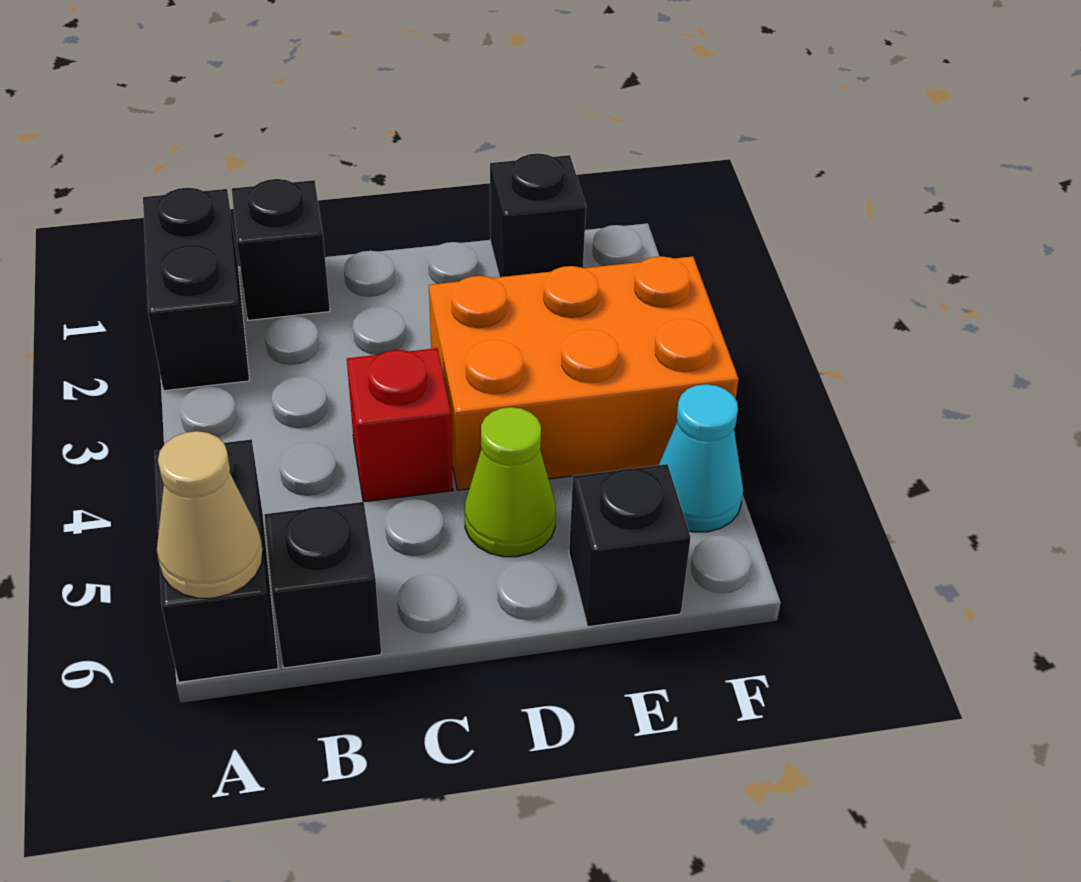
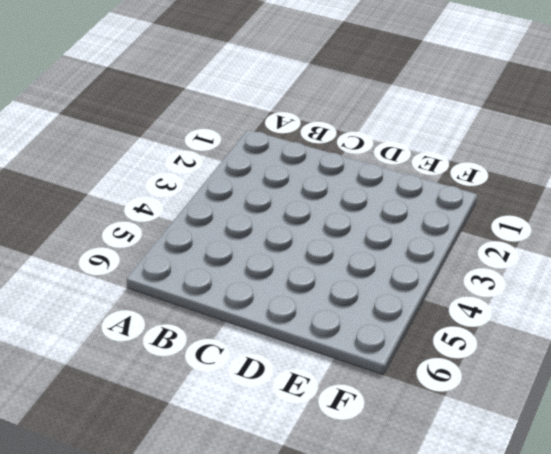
none -> black 1x2 brick [143,188,250,391]
none -> black 1x2 brick [155,439,278,682]

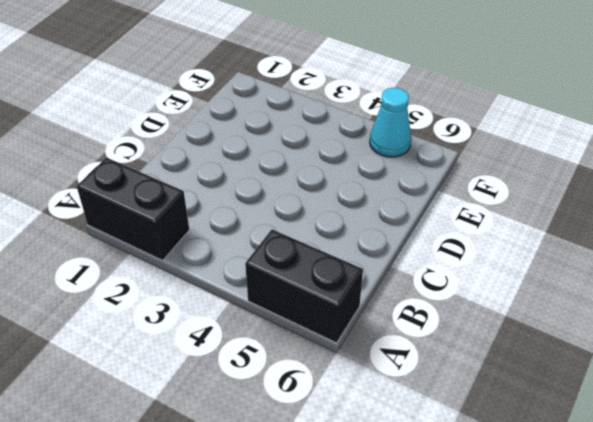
none -> black 1x1 brick [232,179,330,320]
none -> black 1x1 brick [264,502,381,668]

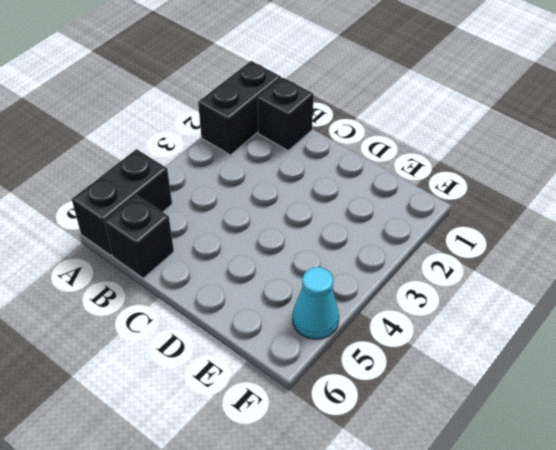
none -> red 1x1 brick [347,348,453,502]
none -> orange 2x3 brick [429,256,738,490]

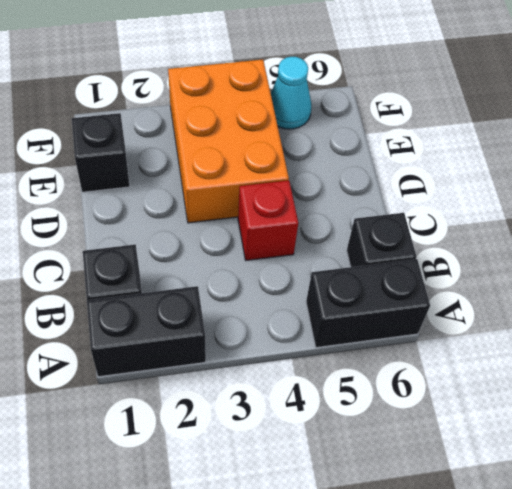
none -> lime 1x1 cone [465,407,556,557]
none -> black 1x1 brick [569,464,691,627]

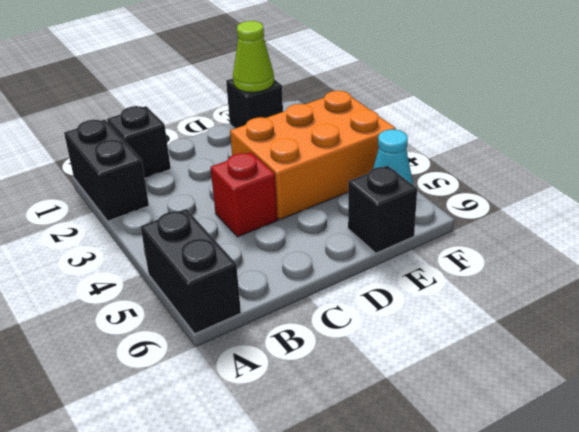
lime 1x1 cone [233,21,274,92] -> lime 1x1 cone moved to [465,407,556,557]
none -> black 1x1 brick [264,502,381,668]
none -> tan 1x1 cone [157,431,263,598]

